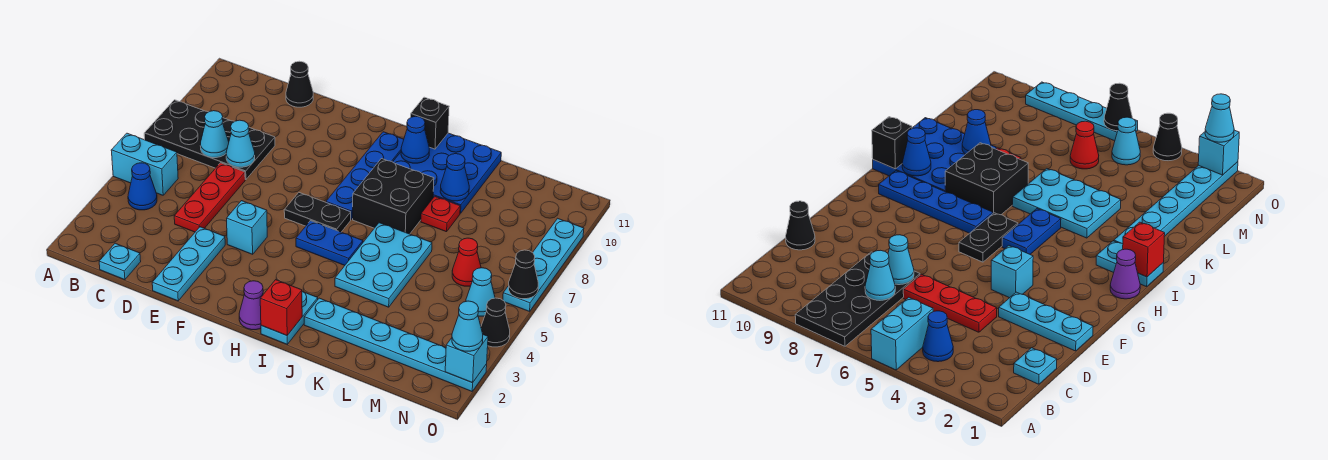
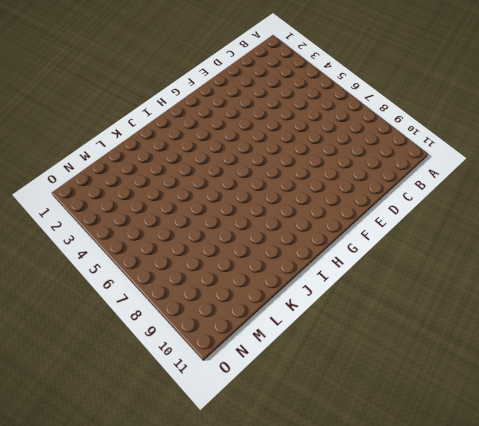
none -> cyan 1x2 brick [111,133,178,195]
none -> black 2x4 plate [144,100,275,180]
none -> blue 1x1 cone [128,163,157,210]
none -> cyan 1x1 plate [99,243,141,280]

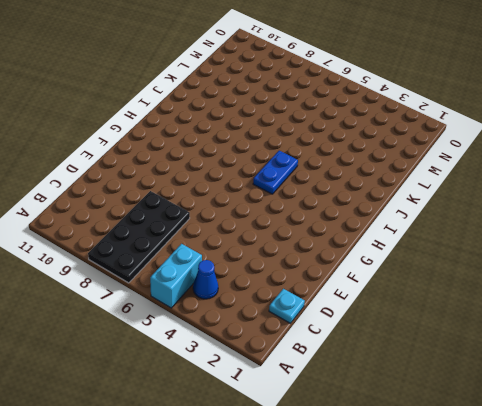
none -> red 1x3 plate [174,163,245,232]
none -> black 1x1 cone [286,61,313,107]
none -> cyan 1x3 plate [152,227,225,301]
none -> cyan 1x1 brick [227,201,267,254]

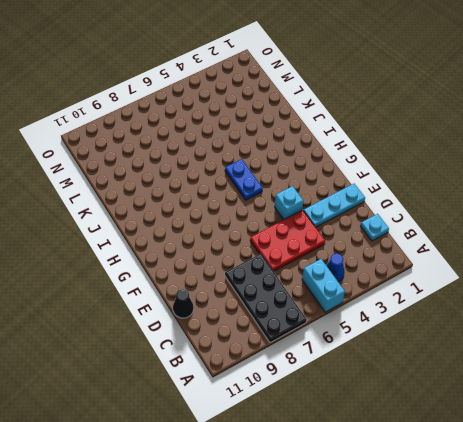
red 2x3 plate [250,210,325,272] -> red 1x3 plate [174,163,245,232]
none -> black 1x2 plate [284,193,351,232]
none -> purple 1x1 cone [239,281,263,330]
none -> blue 1x4 plate [326,132,404,219]
none -> cyan 1x2 plate [261,292,318,344]

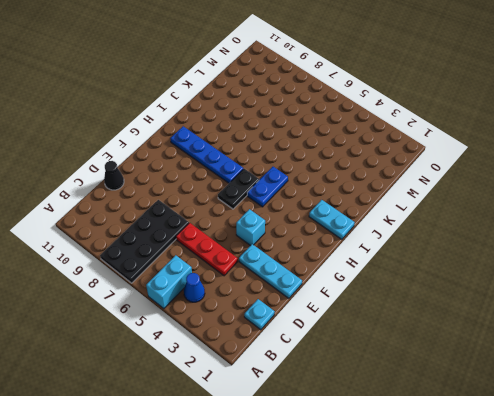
none -> purple 1x1 cone [239,281,263,330]
none -> black 2x2 brick [353,159,434,234]
none -> blue 3x3 plate [393,133,501,213]
none -> cyan 1x6 plate [304,298,487,391]

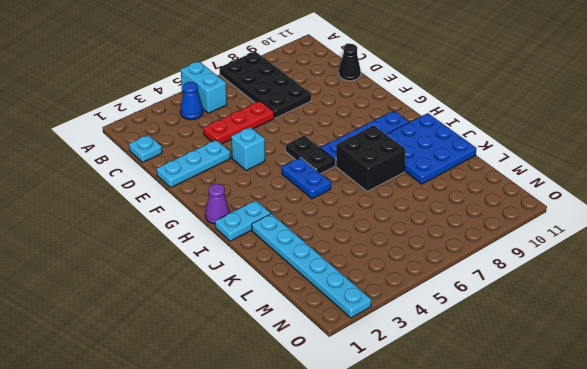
none -> cyan 2x3 plate [335,223,432,307]
none -> red 1x1 plate [421,196,460,232]
none -> red 1x1 cone [452,238,481,286]
none -> cyan 1x1 cone [466,268,495,316]

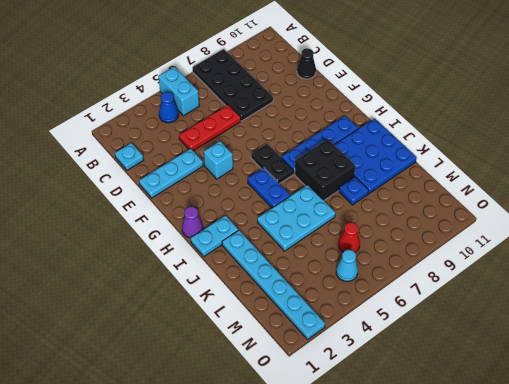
blue 1x1 plate [339,177,369,205] -> red 1x1 plate [421,196,460,232]
none -> black 1x1 cone [481,298,510,347]
none -> cyan 1x4 plate [503,218,584,311]
none -> cyan 1x1 cone [200,111,229,158]
none -> cyan 1x1 cone [226,120,255,167]

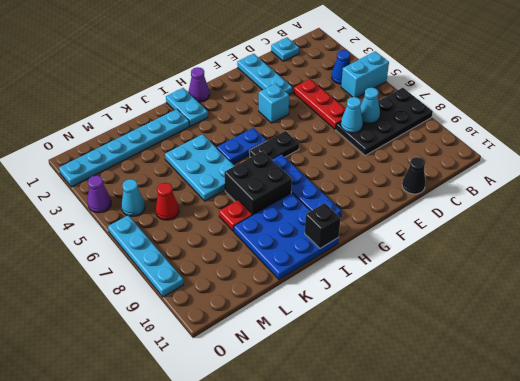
purple 1x1 cone [88,176,111,213] -> black 1x1 cone [481,298,510,347]
none -> red 1x1 brick [260,280,302,335]
none -> blue 1x1 cone [401,116,429,163]
none -> blue 1x1 cone [440,154,469,201]
none -> cyan 1x1 brick [445,335,488,383]

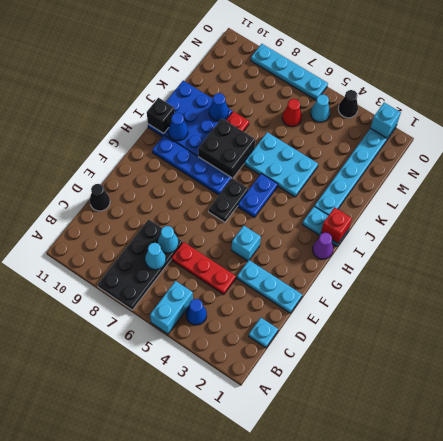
none -> black 1x1 cone [509,250,538,299]
none -> cyan 1x1 cone [452,301,483,351]

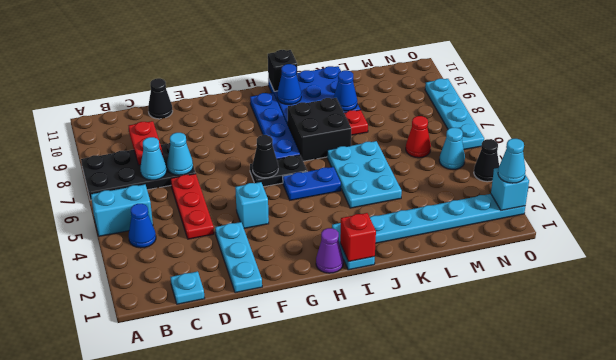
red 1x2 plate [129,121,163,165] -> none
black 1x1 cone [252,135,278,178] -> black 1x1 cone moved to [509,250,538,299]

